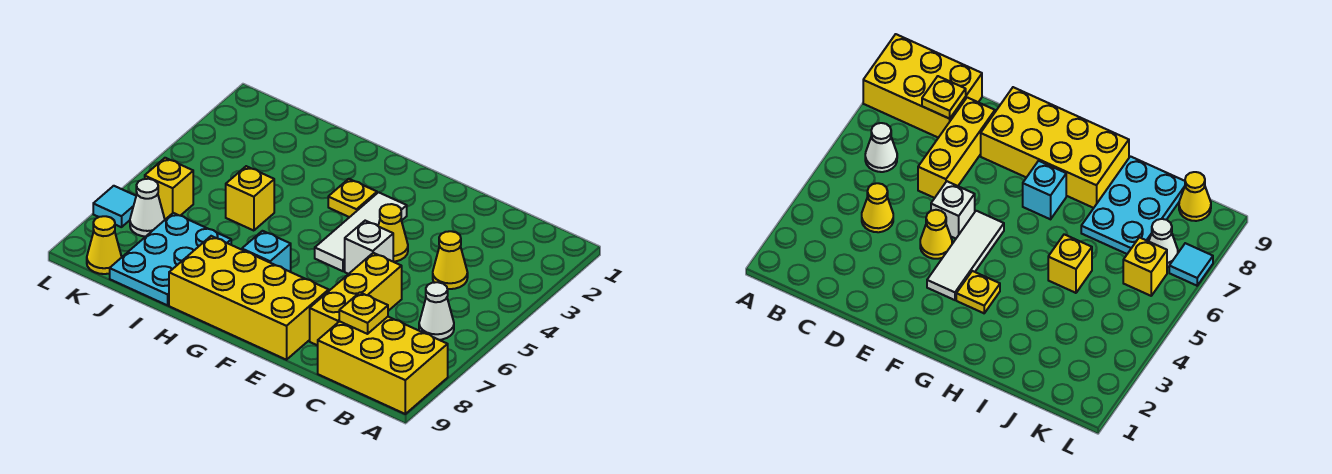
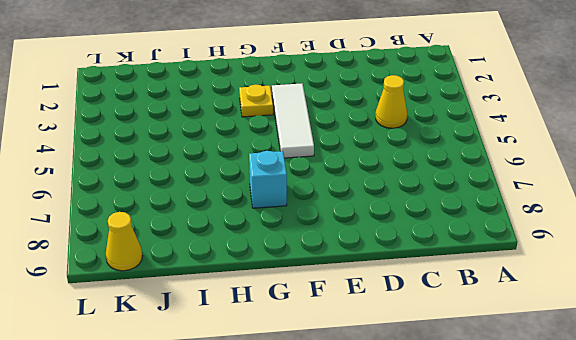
none -> yellow 2x3 brick [318,317,448,414]
none -> white 1x1 cone [419,282,454,340]
none -> yellow 1x3 brick [310,253,402,345]

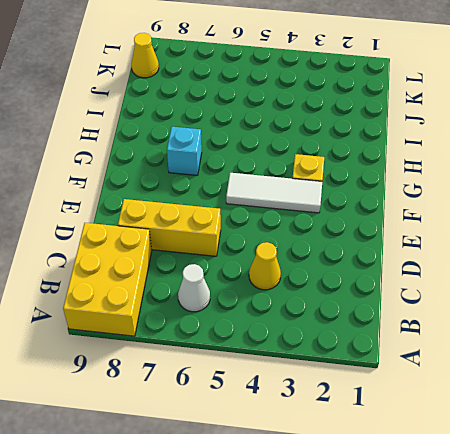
none -> yellow 1x1 cone [378,204,408,262]
none -> white 1x1 brick [345,221,393,274]
none -> yellow 2x4 brick [169,236,329,360]

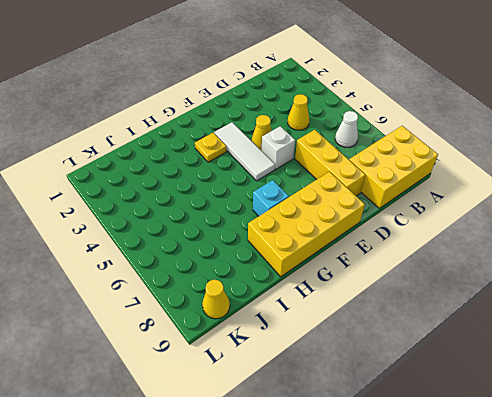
none -> yellow 1x1 brick [226,166,274,231]
none -> cyan 2x3 plate [110,213,231,305]
none -> yellow 1x1 brick [145,158,193,219]

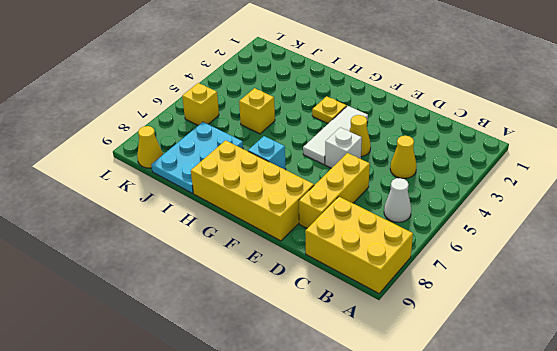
none -> white 1x1 cone [130,179,165,236]
none -> cyan 1x1 tile [93,186,136,227]
none -> yellow 1x1 plate [339,293,388,334]

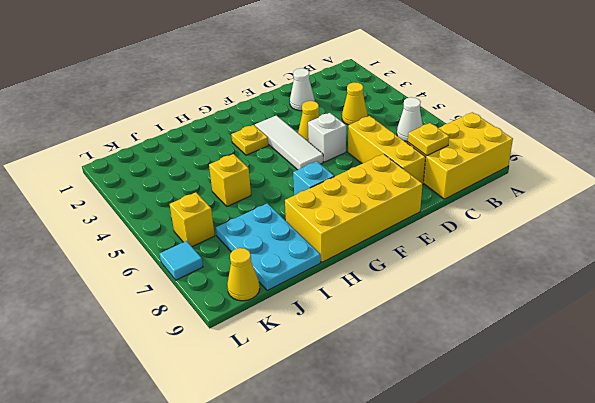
white 1x1 cone [290,68,315,111] -> white 1x1 cone moved to [130,179,165,236]

